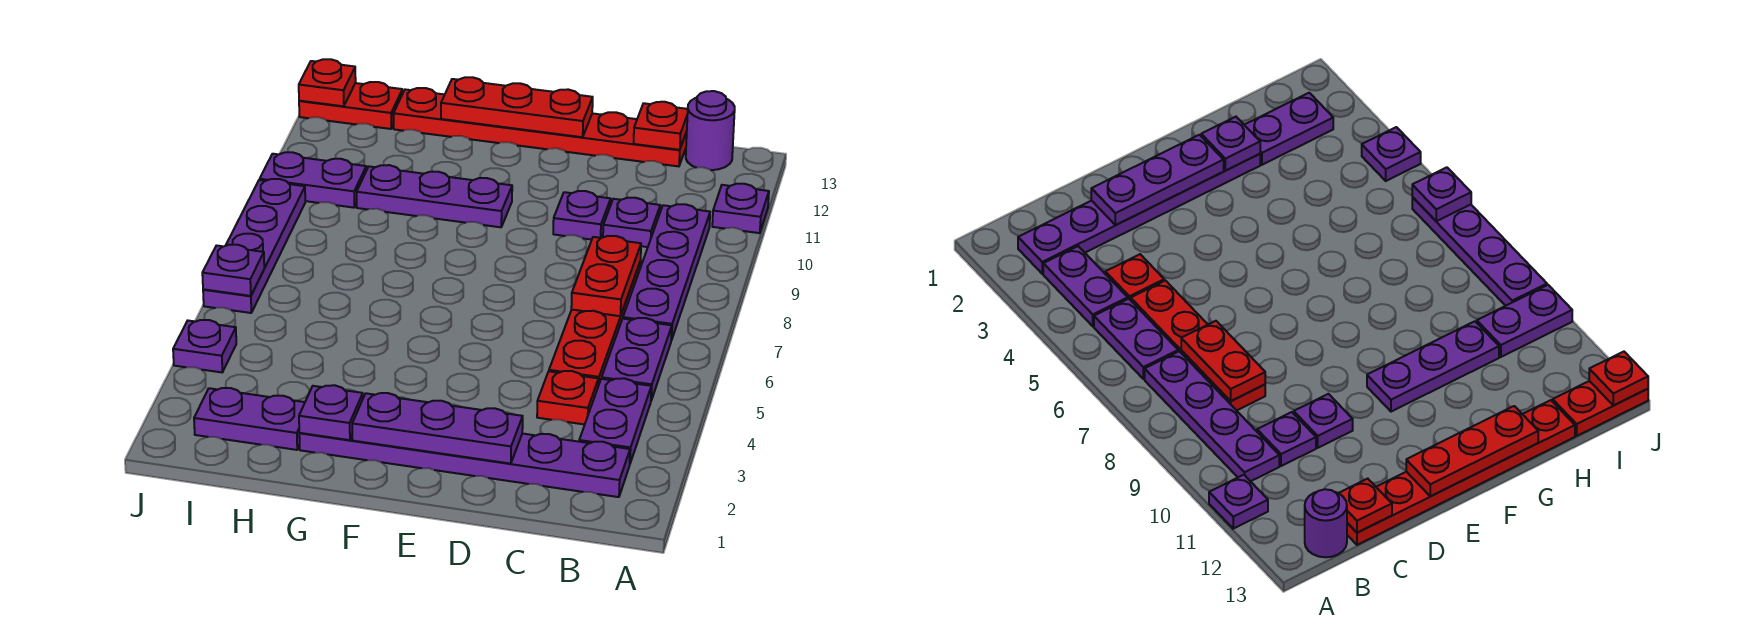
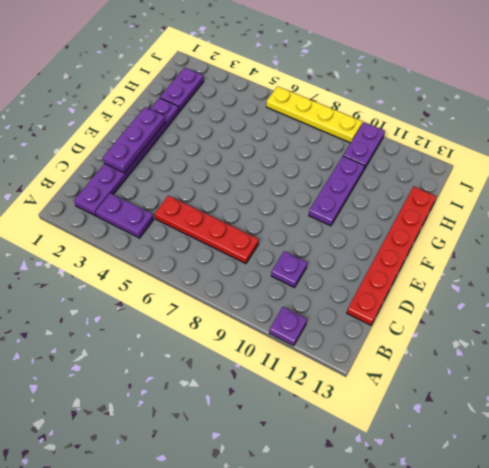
yellow 1x4 plate [266,86,362,143] -> purple 1x4 plate [203,179,305,313]
none -> purple 1x2 plate [602,318,672,400]
none -> purple 1x4 plate [623,204,710,340]
none -> purple 1x1 round brick [686,91,735,170]

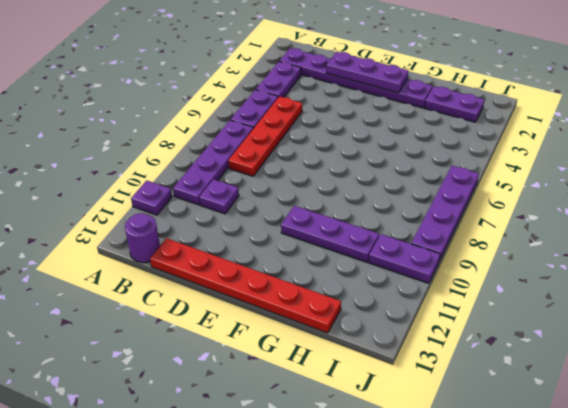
none -> red 1x1 plate [537,371,598,424]
none -> purple 1x1 plate [553,191,611,240]
none -> red 1x2 plate [299,82,403,129]

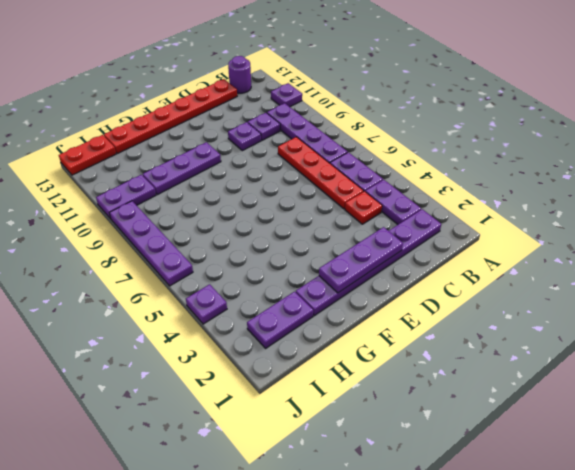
none -> red 1x2 plate [571,236,641,316]
none -> red 1x1 plate [634,102,688,150]
none -> red 1x3 plate [441,77,593,137]

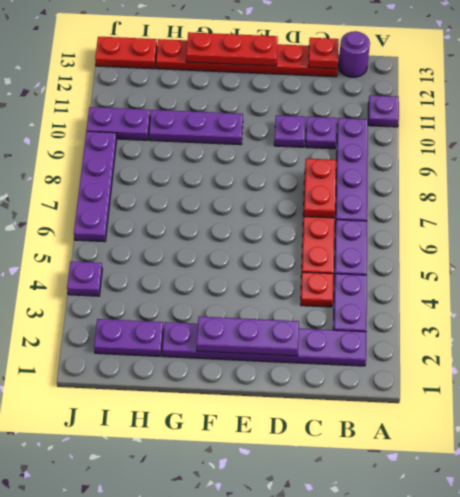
none -> purple 1x1 plate [299,385,363,440]
none -> purple 1x1 plate [202,245,264,296]
none -> red 1x1 plate [299,59,356,106]

